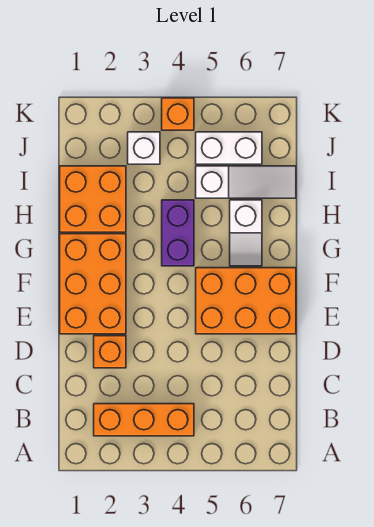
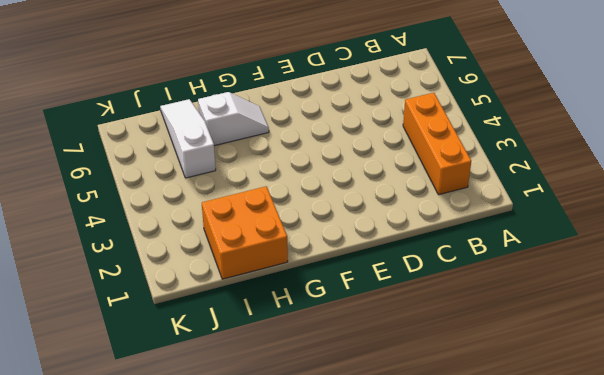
none -> orange 1x1 brick [94,336,126,368]
none -> orange 2x3 brick [60,234,126,334]

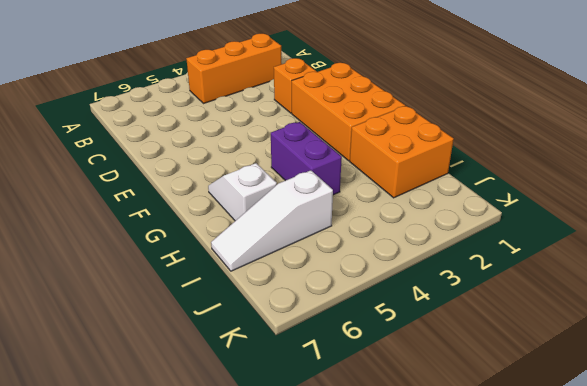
none -> orange 2x3 brick [196,268,296,334]
none -> white 1x1 brick [128,132,160,164]

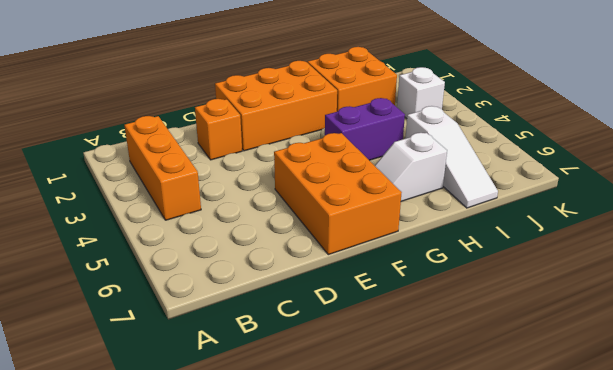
none -> white 1x2 brick [196,132,262,164]
none -> orange 1x1 brick [162,98,194,130]

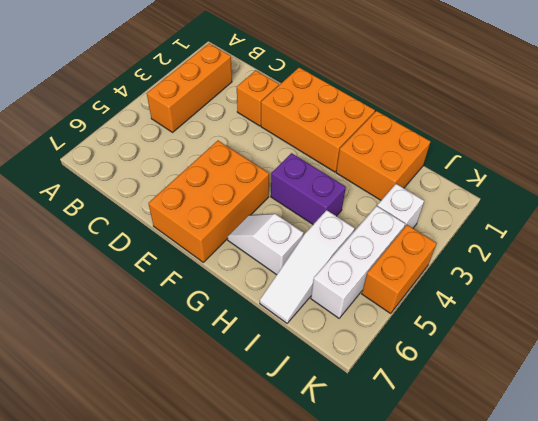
white 1x3 brick [311,206,405,318] -> white 1x2 brick [196,132,262,164]
orange 1x2 brick [362,225,437,313] -> orange 1x1 brick [162,98,194,130]

